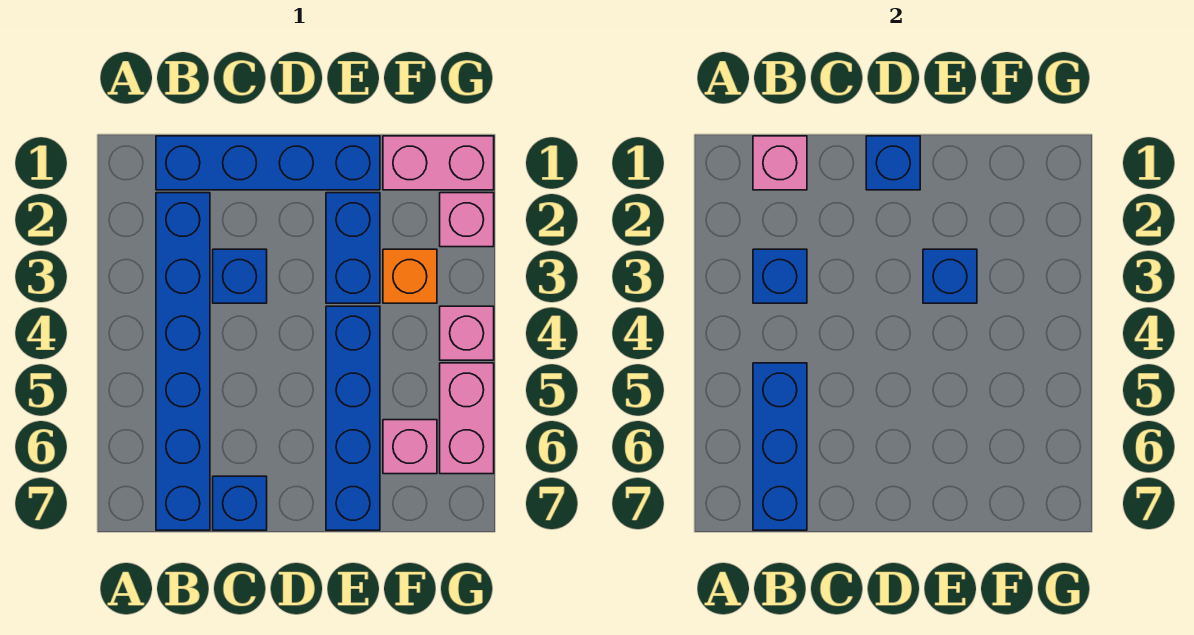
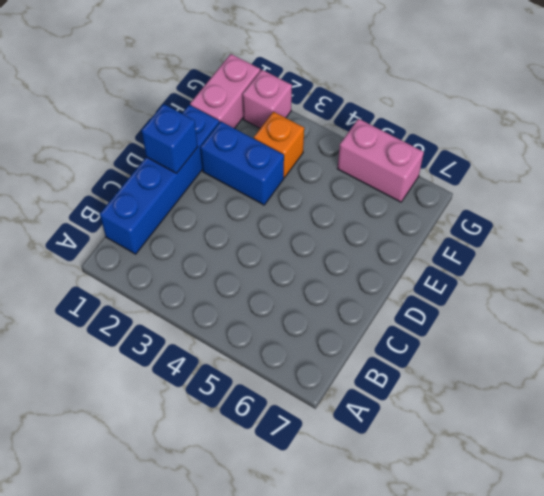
none -> blue 1x6 brick [156,193,210,530]
none -> blue 1x1 brick [213,249,267,303]
none -> blue 1x1 brick [213,476,267,530]

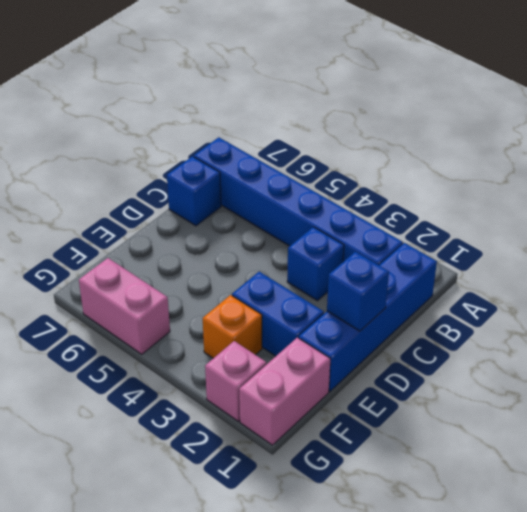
none -> blue 1x4 brick [326,306,380,530]
none -> pink 1x1 brick [383,420,437,474]
none -> pink 1x1 brick [440,306,494,360]

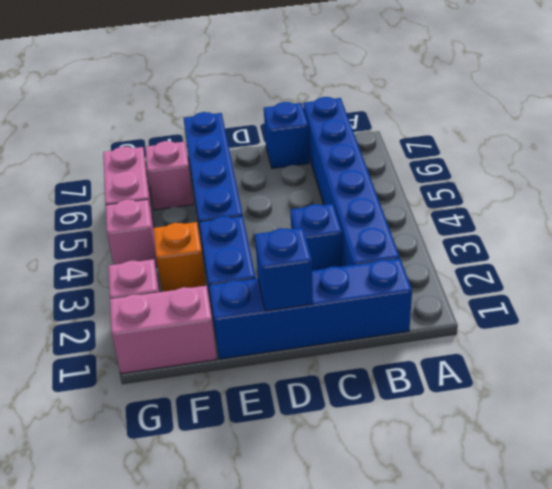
none -> pink 1x1 brick [753,136,807,190]
none -> blue 1x1 brick [753,249,807,303]
none -> blue 1x3 brick [753,363,807,530]

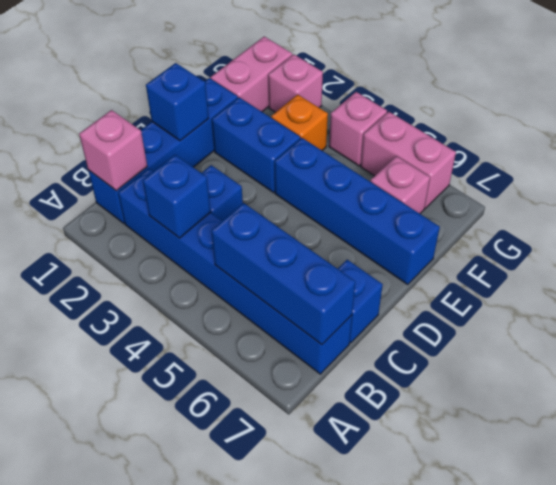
none -> blue 1x1 brick [923,249,977,303]

